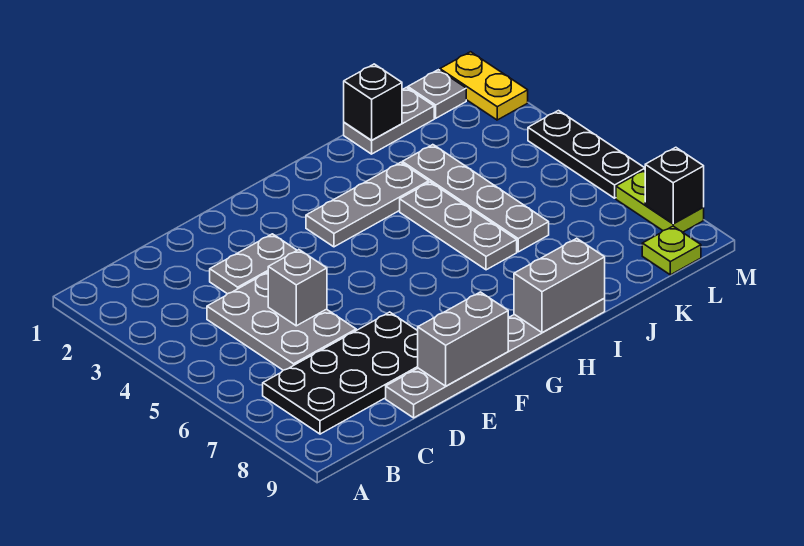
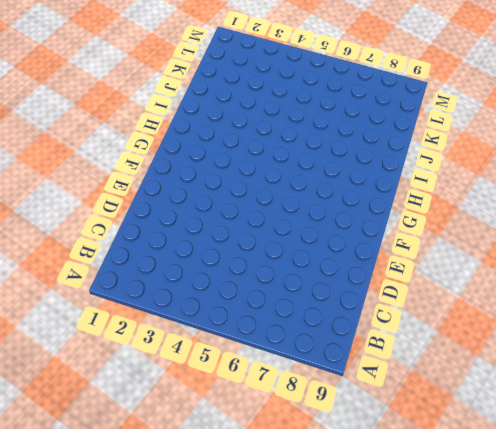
none -> black 2x4 plate [263,312,418,434]
none -> grey 2x3 plate [207,272,356,370]
none -> grey 1x2 plate [210,234,297,294]

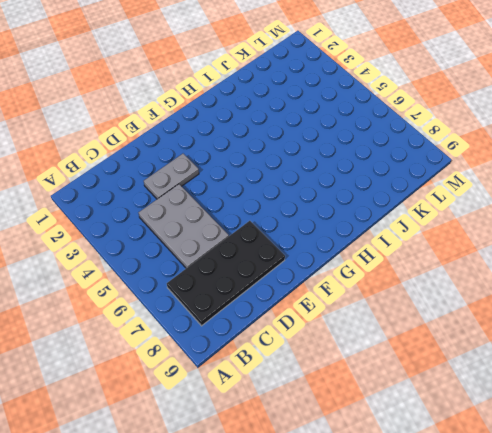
none -> grey 1x6 plate [386,299,605,418]
none -> grey 1x3 plate [306,162,429,247]
none -> grey 1x3 plate [400,182,517,270]

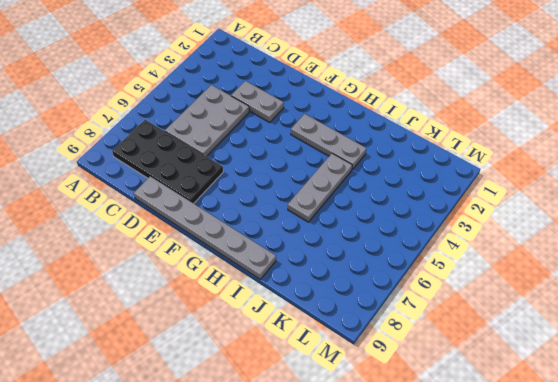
none -> grey 1x2 plate [344,87,434,154]
none -> grey 1x4 plate [402,145,549,252]
none -> grey 1x1 plate [408,70,466,118]

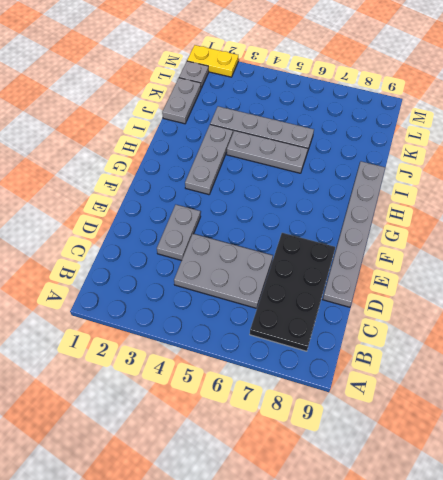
none -> lime 1x1 plate [642,226,701,275]
none -> black 1x3 plate [528,111,645,198]
none -> lime 1x2 plate [616,170,704,232]

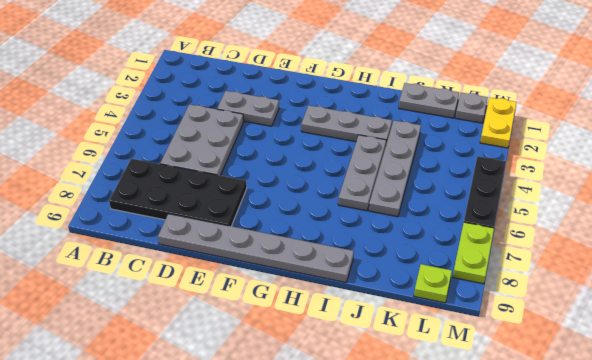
none -> grey 1x1 brick [268,250,327,326]
none -> grey 1x2 brick [418,292,508,386]
none -> grey 1x2 brick [514,238,605,333]

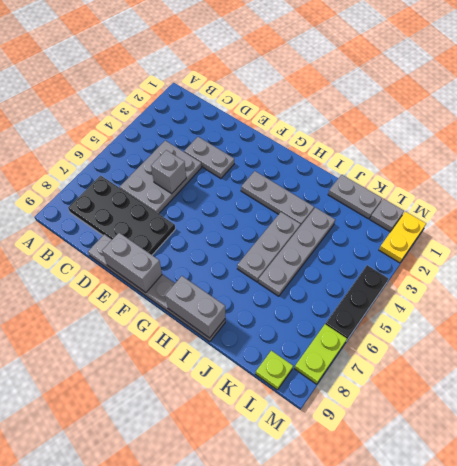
none -> black 1x1 brick [344,64,402,140]
none -> black 1x1 brick [645,147,704,223]

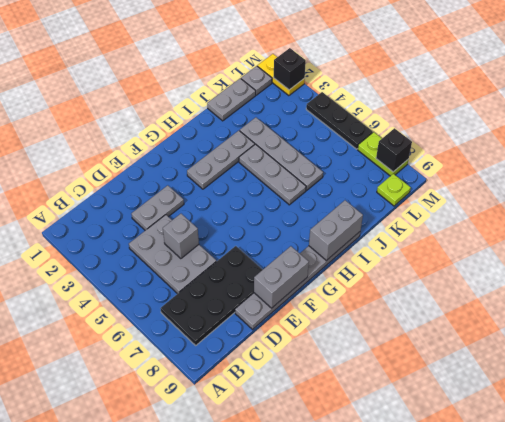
black 1x1 brick [274,48,306,90] -> black 1x1 brick moved to [344,64,402,140]

